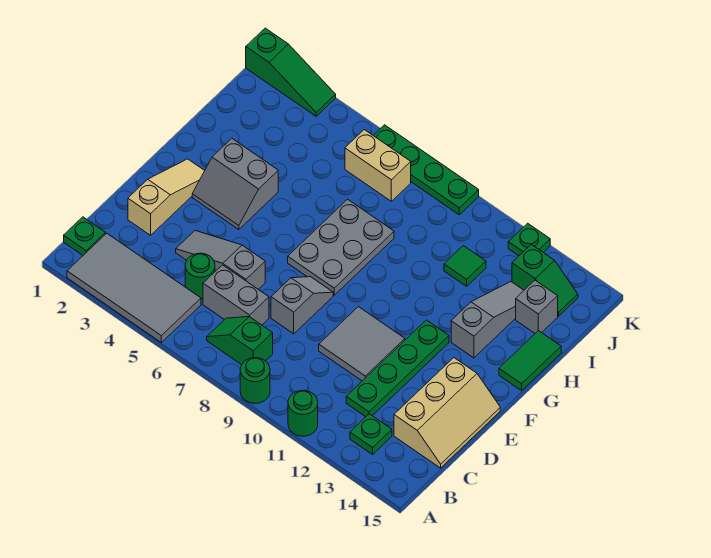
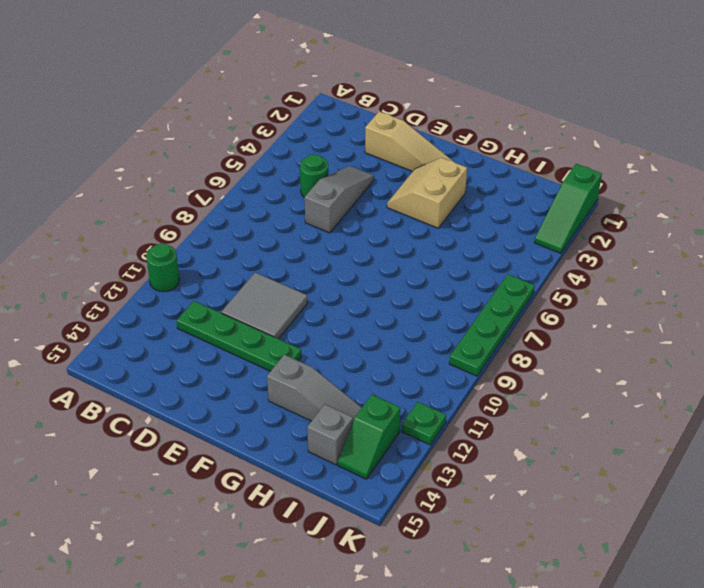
tan 2x2 slope [387,158,467,228] -> grey 2x2 slope [192,138,278,230]
none -> grey 2x4 tile [67,233,201,342]
none -> green 1x1 round brick [240,358,270,403]
none -> green 1x1 plate [64,217,106,255]

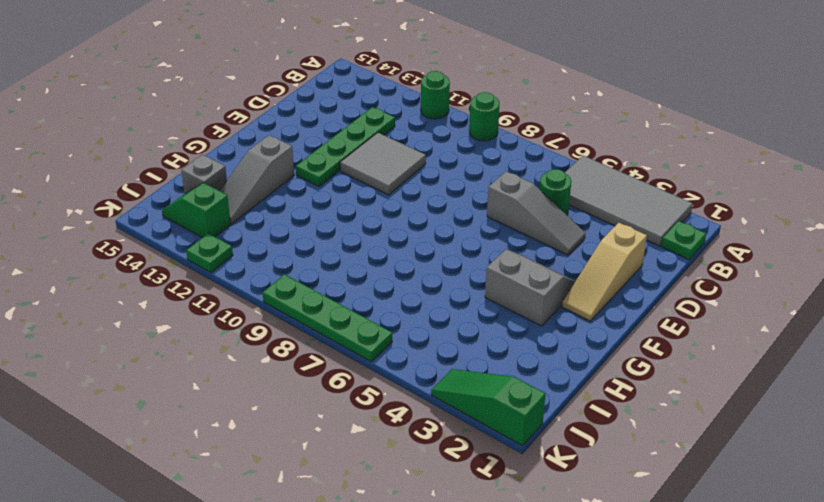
none -> green 1x2 slope [207,317,273,365]
none -> green 1x1 plate [350,414,392,454]
none -> grey 1x2 brick [203,265,269,325]

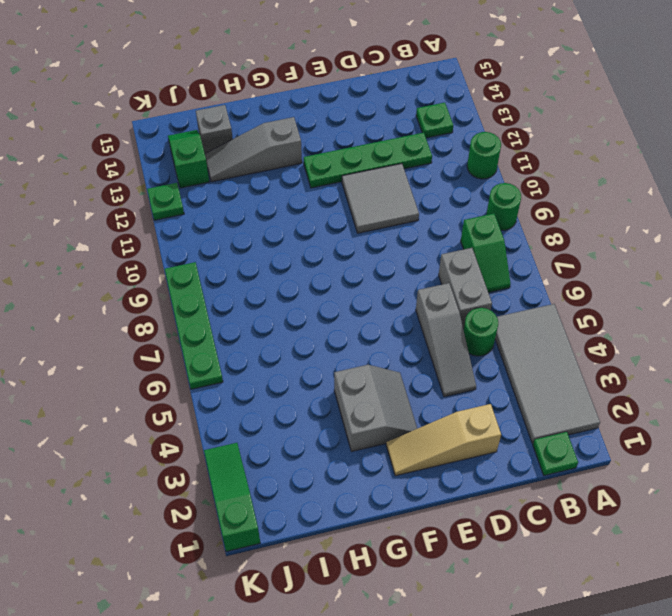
none -> tan 2x3 slope [394,358,500,468]
none -> grey 1x2 slope [271,277,333,334]
none -> grey 2x3 plate [288,199,394,295]

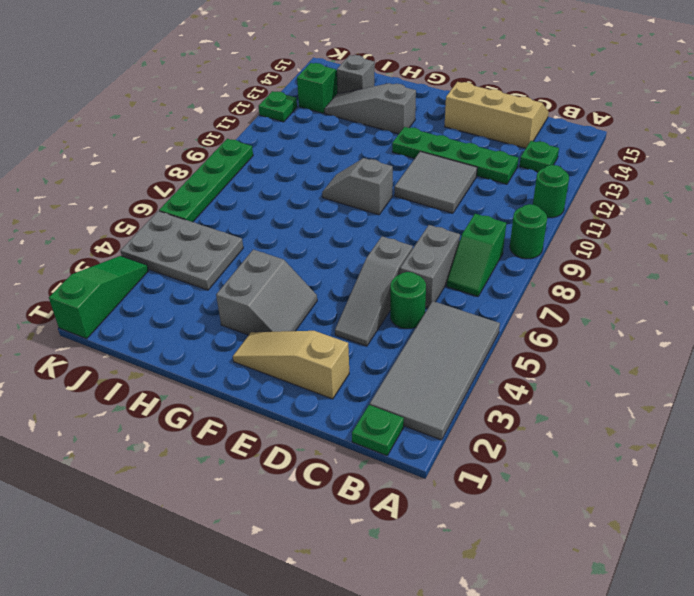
grey 1x2 slope [322,158,393,215] -> grey 1x2 slope moved to [271,277,333,334]
grey 2x3 plate [121,211,243,290] -> grey 2x3 plate moved to [288,199,394,295]
none -> green 1x2 tile [499,330,561,391]
none -> green 1x1 tile [444,246,486,286]
none -> tan 1x2 brick [345,130,411,201]

